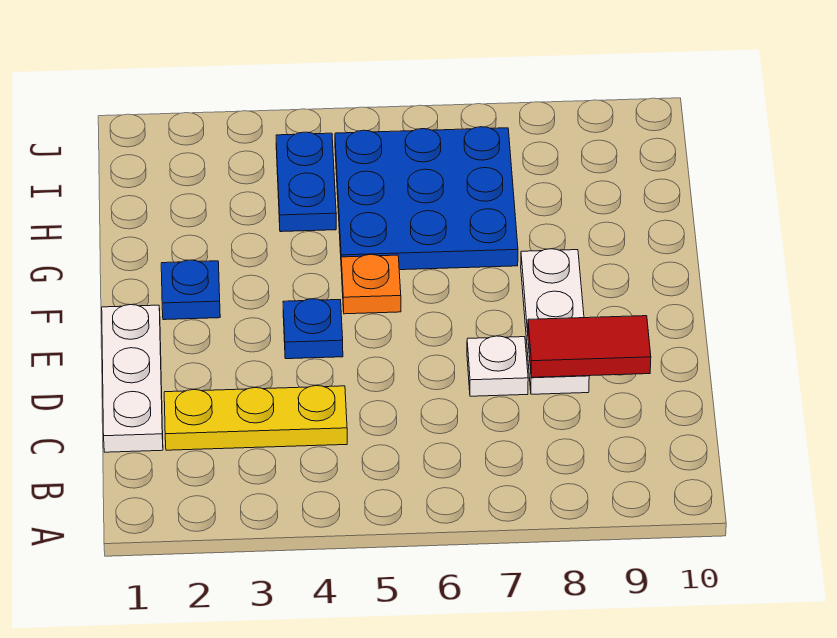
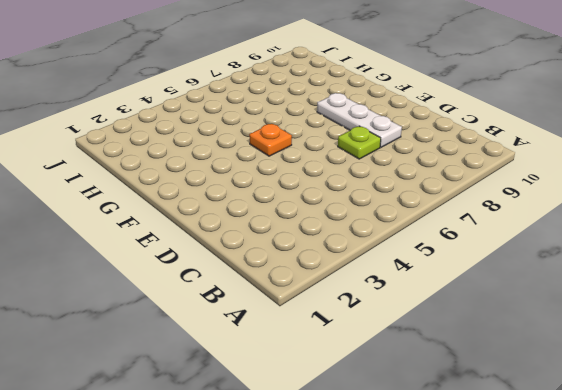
lime 1x1 plate [338,126,381,159] -> white 1x1 plate [467,336,528,396]
none -> white 1x3 plate [102,305,163,452]
none -> yellow 1x3 plate [164,386,347,450]

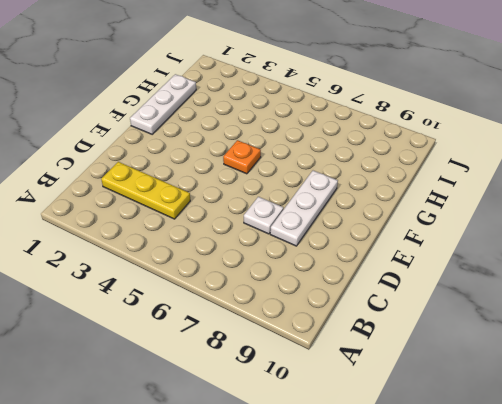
white 1x3 plate [130,74,196,134] -> white 1x3 plate moved to [102,305,163,452]
none -> blue 1x1 plate [283,299,343,359]
none -> blue 1x1 plate [161,260,220,320]

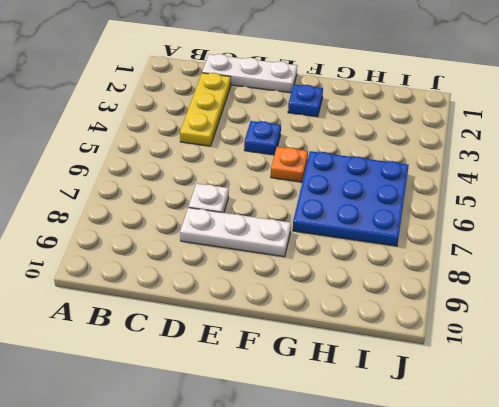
none -> blue 1x2 plate [276,132,336,232]
none -> red 1x2 tile [528,316,651,377]

